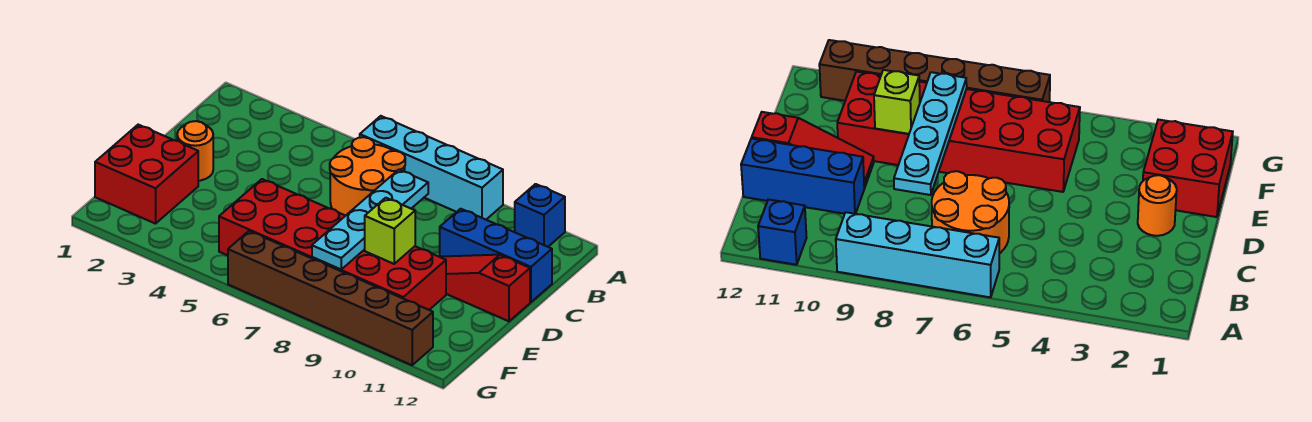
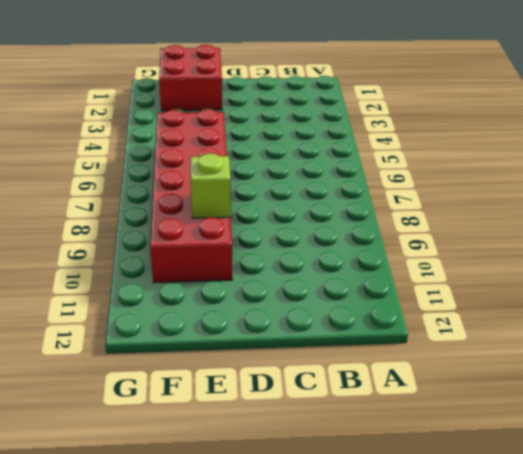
none -> cyan 1x4 brick [360,116,503,219]
none -> blue 1x1 brick [515,184,565,247]

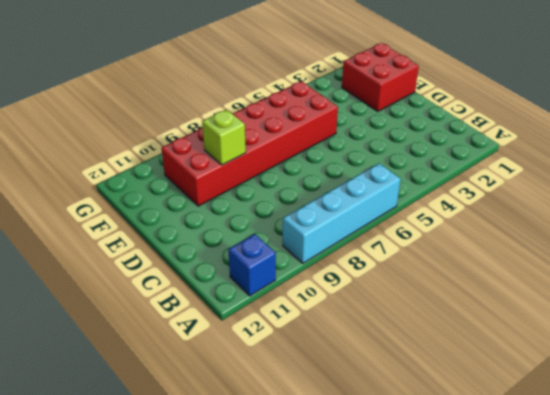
none -> orange 2x2 round brick [330,137,405,216]
none -> blue 1x3 brick [440,209,552,302]

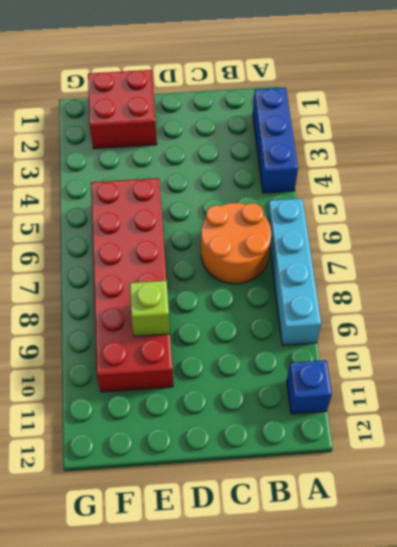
blue 1x3 brick [253,88,298,193] -> blue 1x3 brick moved to [440,209,552,302]
none -> orange 1x1 round brick [177,121,213,181]
none -> red 1x3 slope [441,255,530,321]

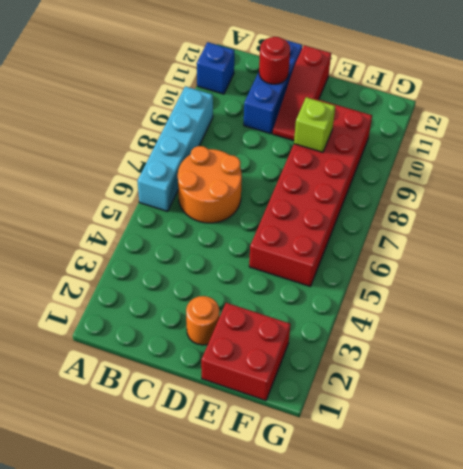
red 1x1 round brick [259,37,290,84] -> none
none -> brown 1x6 brick [228,231,433,365]
none -> cyan 1x4 plate [312,170,428,269]

